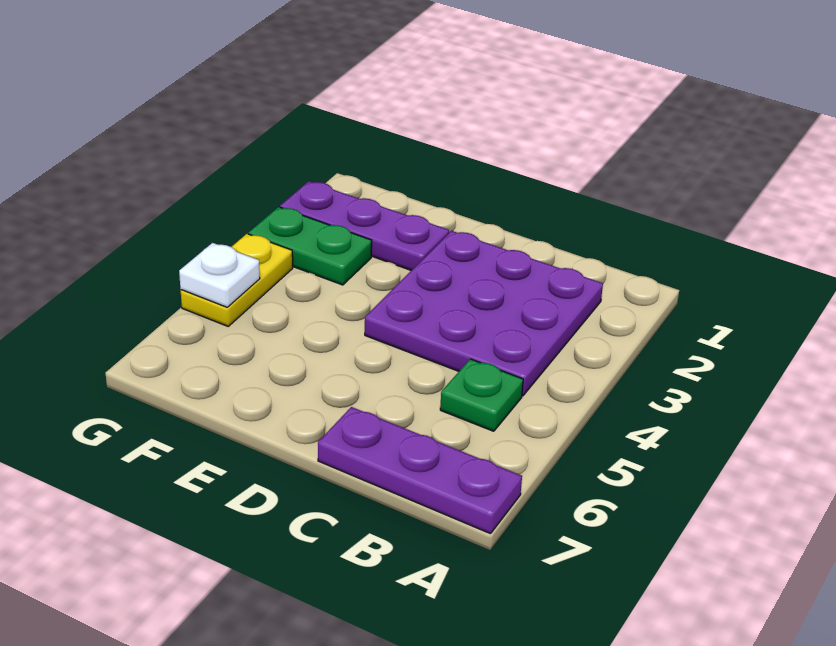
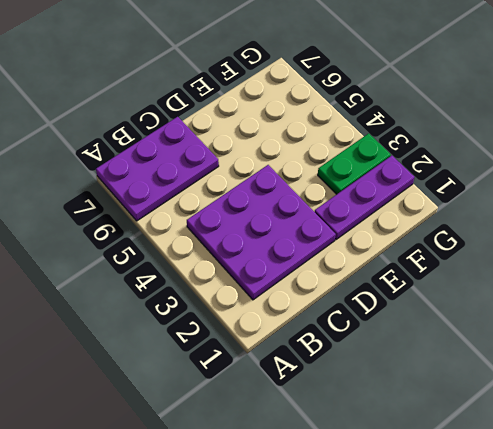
purple 2x3 plate [96,117,219,221] -> purple 1x3 plate [318,407,522,534]
none -> green 1x1 plate [440,359,523,431]
none -> yellow 1x2 plate [181,234,293,326]

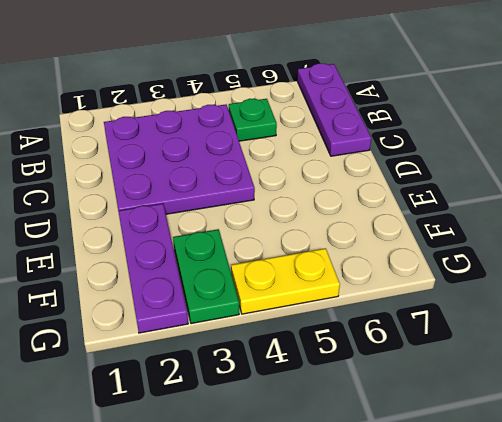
none -> white 1x1 plate [179,243,260,307]

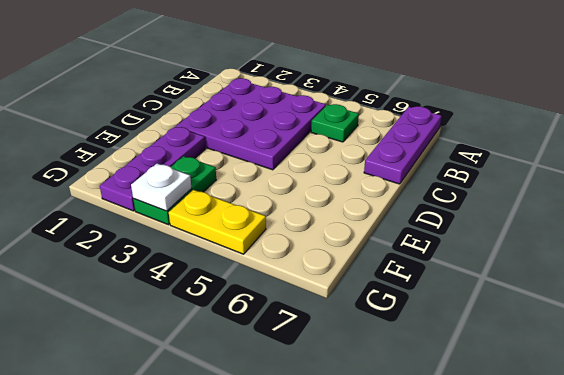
white 1x1 plate [131,164,192,211] -> white 1x1 plate moved to [179,243,260,307]

